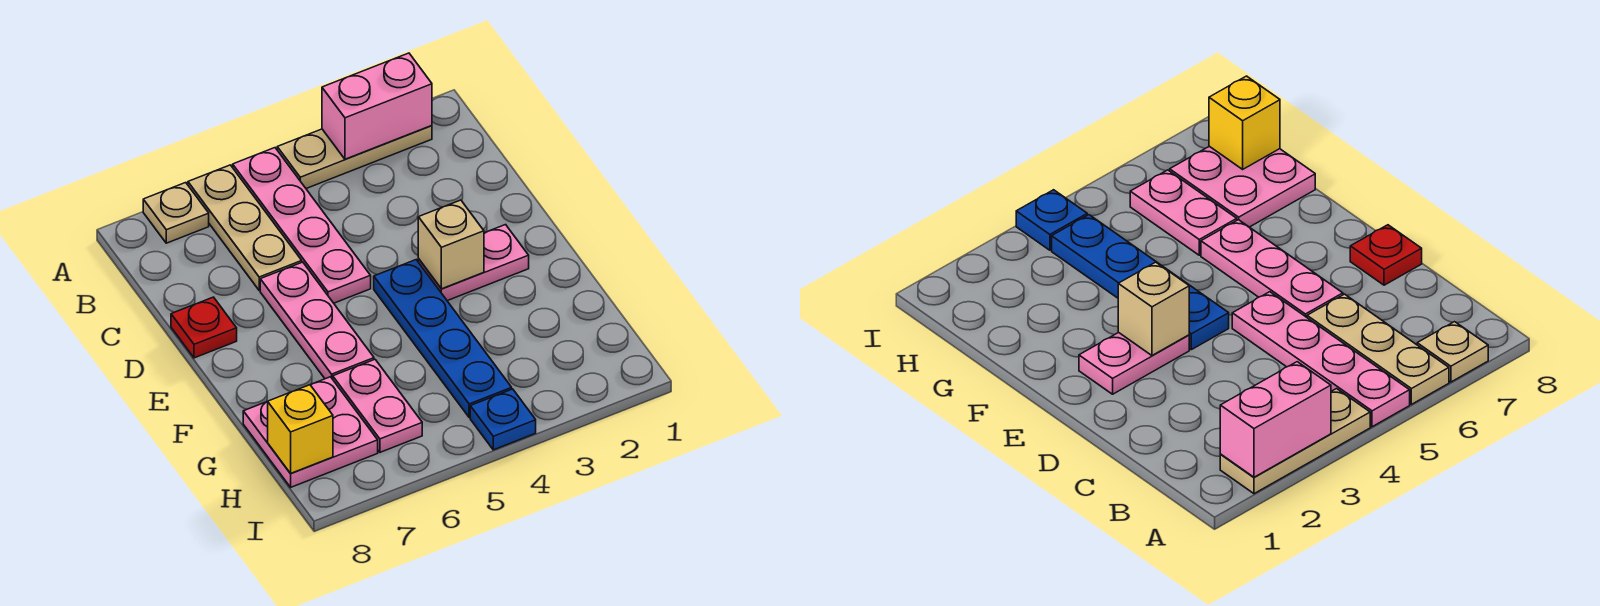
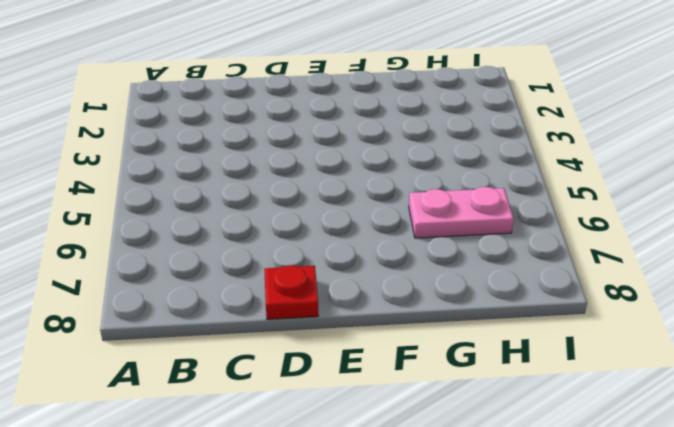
none -> tan 1x3 plate [277,126,432,188]
none -> pink 1x4 plate [233,148,371,303]
none -> tan 1x3 plate [188,165,302,290]

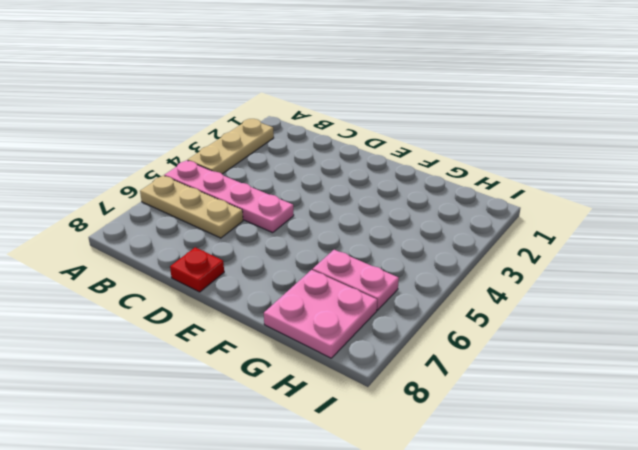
none -> tan 1x1 plate [143,183,209,243]
none -> pink 1x3 plate [260,262,374,379]
none -> pink 1x2 plate [418,225,529,301]

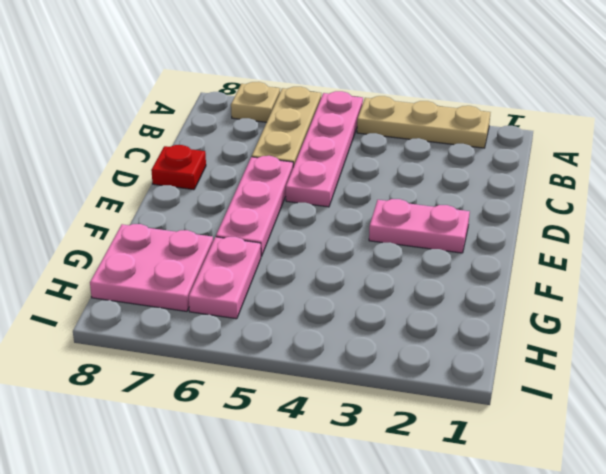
none -> blue 1x4 plate [374,260,512,418]
none -> blue 1x1 plate [470,389,536,450]
none -> pink 1x2 brick [322,53,432,159]

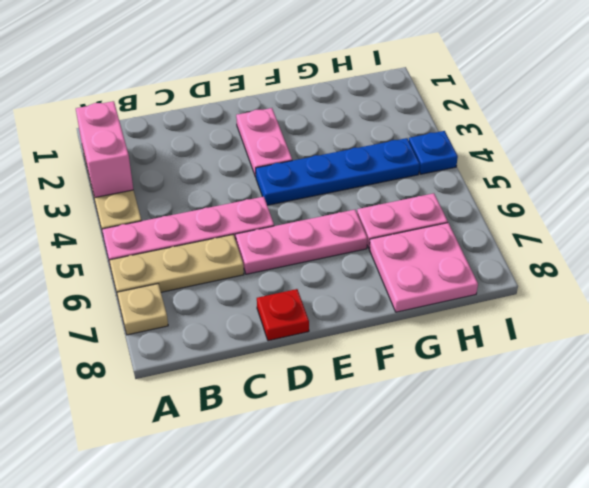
none -> tan 1x1 brick [418,200,484,289]
none -> yellow 1x1 brick [268,385,333,473]

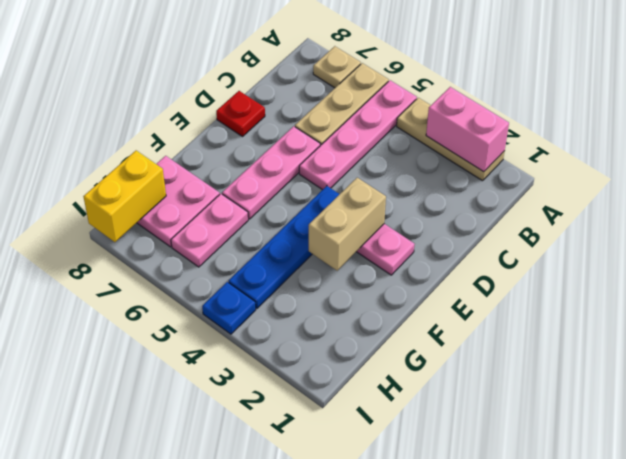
tan 1x2 brick [309,178,386,271] -> tan 1x1 brick [418,200,484,289]
yellow 1x2 brick [83,151,166,242] -> yellow 1x1 brick [268,385,333,473]

